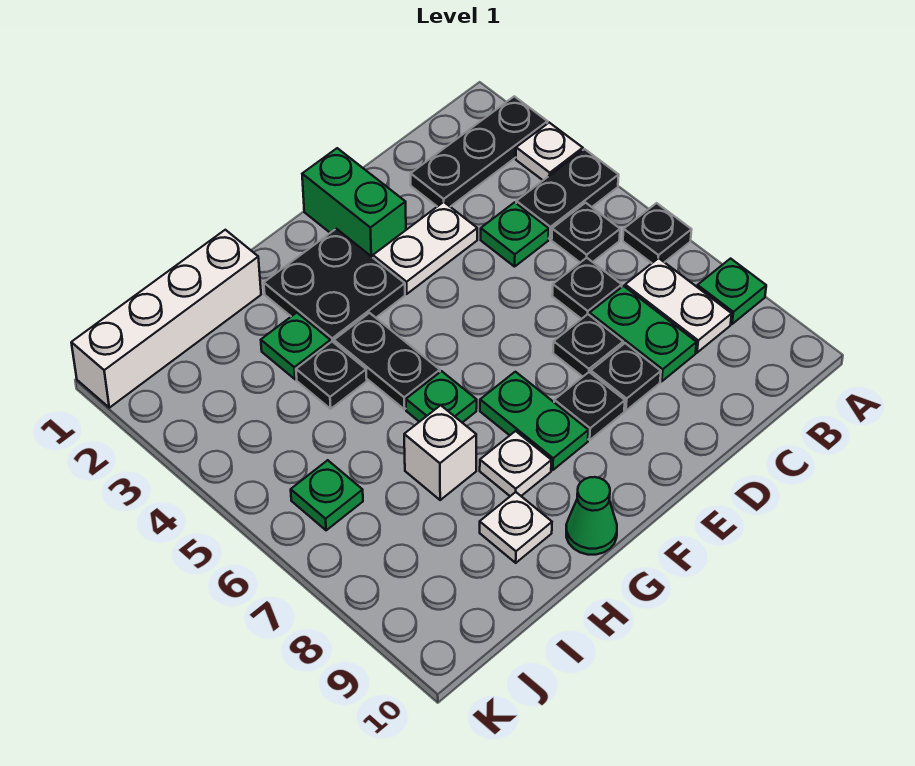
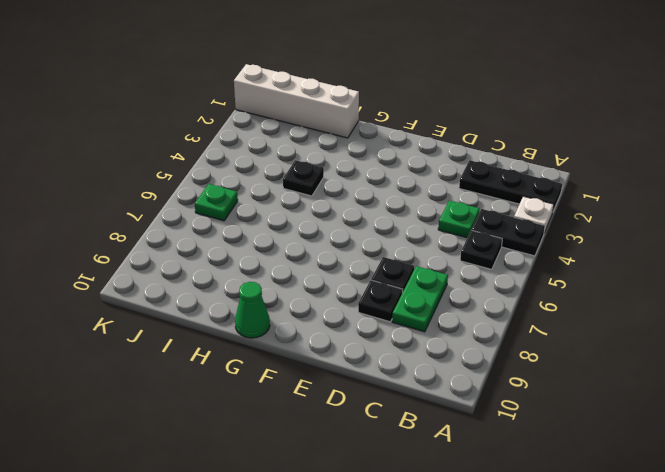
none -> black 1x1 plate [623,203,692,263]
none -> green 1x1 plate [697,259,766,324]
none -> white 1x2 plate [625,258,732,353]

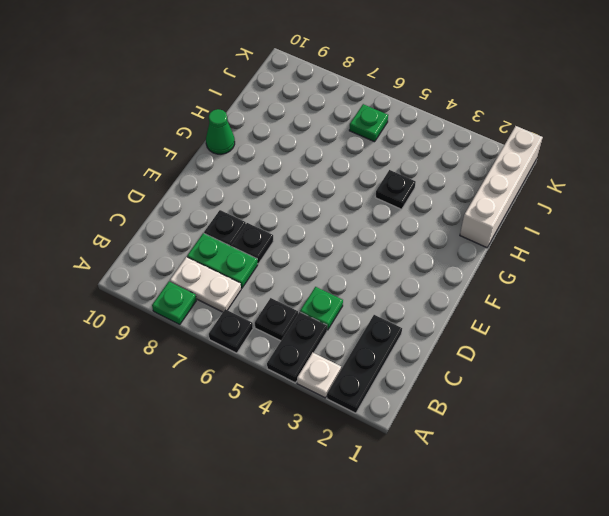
none -> black 1x1 plate [552,258,622,319]
none -> white 1x2 plate [373,202,477,294]
none -> green 1x2 brick [302,148,406,257]

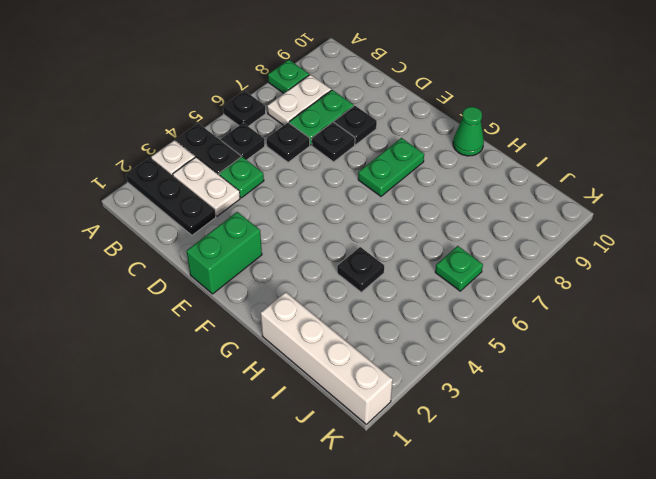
white 1x2 plate [173,157,240,216] -> white 1x2 plate moved to [373,202,477,294]
none -> black 1x1 plate [554,372,625,440]
none -> black 2x2 plate [264,229,405,342]
none -> black 1x2 plate [334,313,440,409]

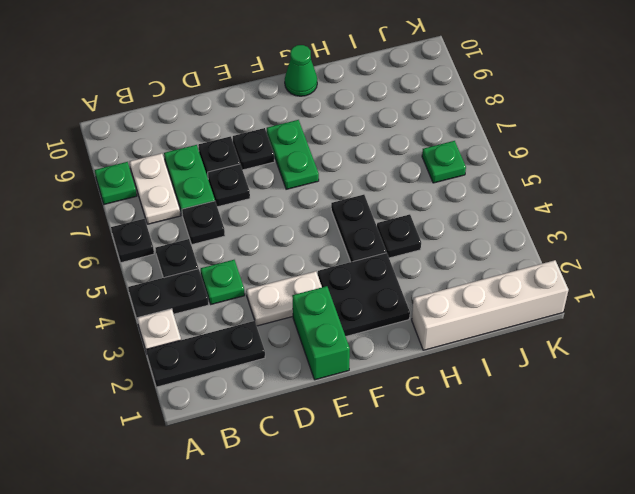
none -> green 1x1 plate [406,371,477,423]
none -> white 1x1 plate [480,431,551,496]
none -> green 1x1 plate [261,313,331,379]

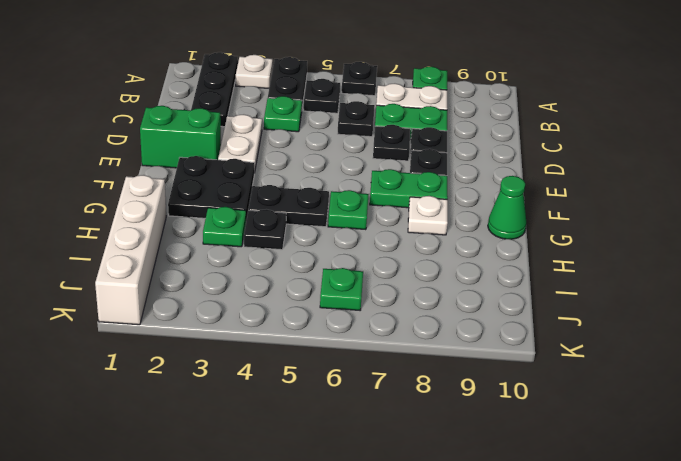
none -> white 1x1 brick [404,405,476,500]
none -> white 1x1 plate [480,492,552,563]

